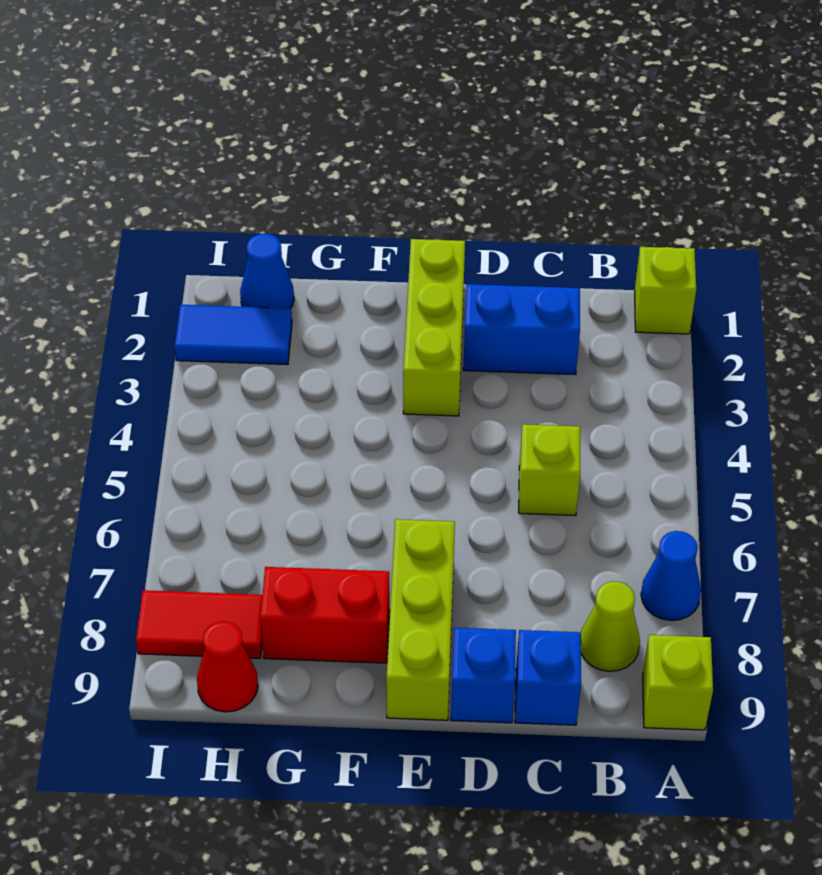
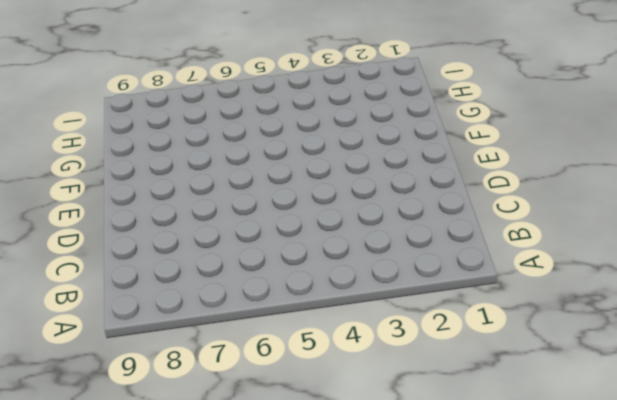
none -> lime 1x1 brick [635,247,696,334]
none -> blue 1x1 cone [641,531,701,621]
none -> lime 1x1 brick [643,635,713,730]

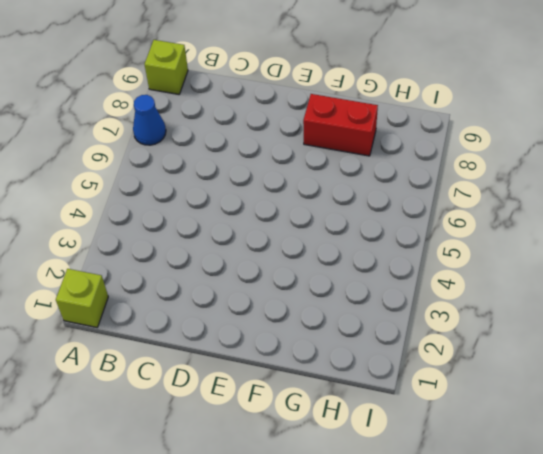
none -> lime 1x1 cone [581,581,640,671]
none -> blue 1x2 brick [463,284,580,374]
none -> lime 1x1 brick [519,424,580,516]

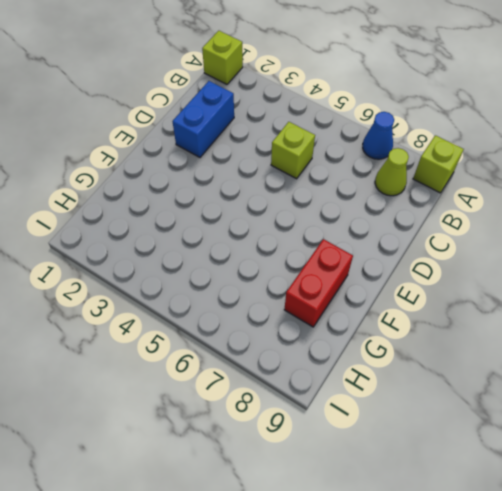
none -> blue 1x1 brick [515,630,581,725]
none -> blue 1x1 brick [451,628,516,723]
none -> lime 1x3 brick [403,239,465,416]

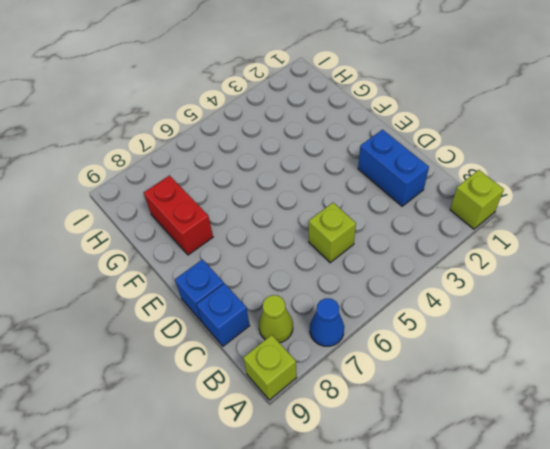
none -> lime 1x3 brick [403,239,465,416]
none -> lime 1x3 brick [386,519,455,720]
none -> blue 1x1 cone [240,234,294,308]

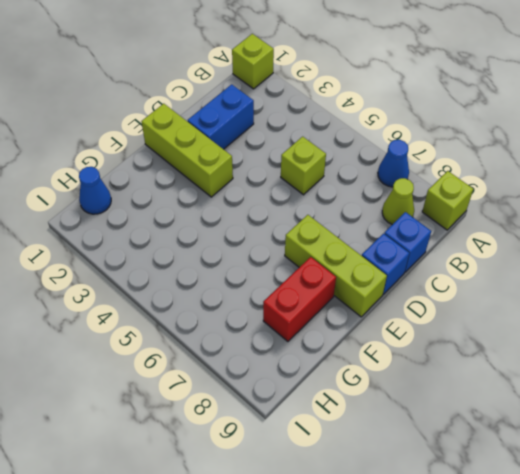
none -> blue 1x2 tile [175,305,292,365]
none -> red 1x2 tile [136,590,262,658]
none -> red 1x1 cone [197,621,258,712]

